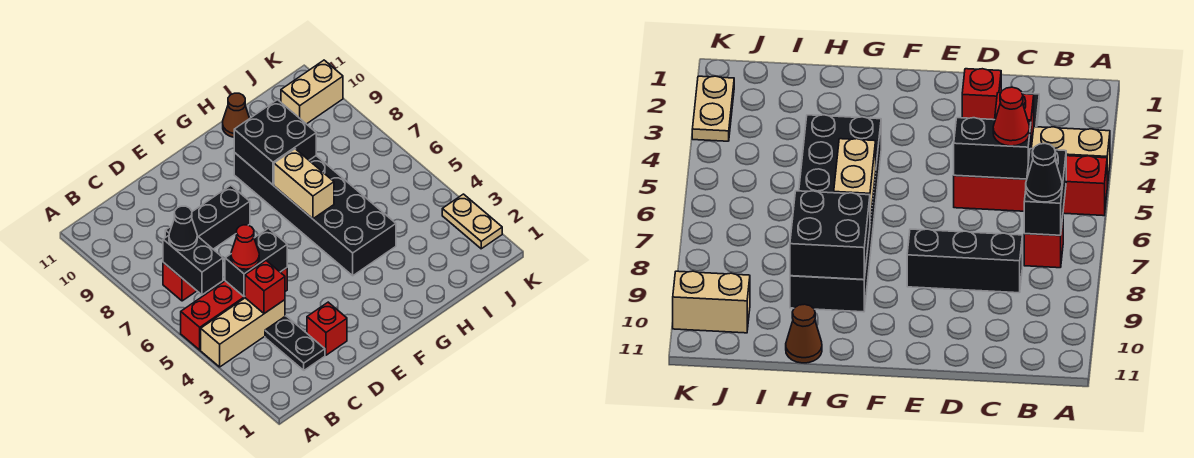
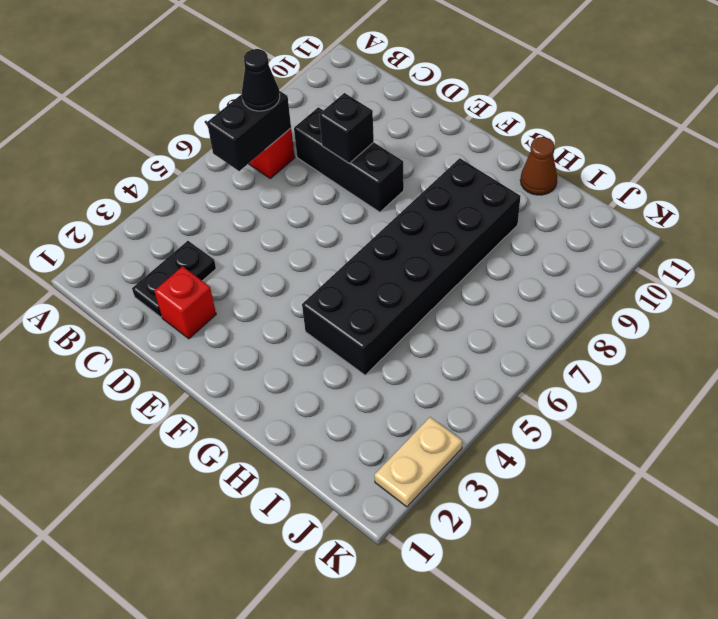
black 1x1 brick [319,93,374,163] -> none
none -> tan 1x3 brick [201,298,285,367]
none -> red 1x4 brick [181,268,287,350]
none -> tan 1x2 brick [281,60,343,124]

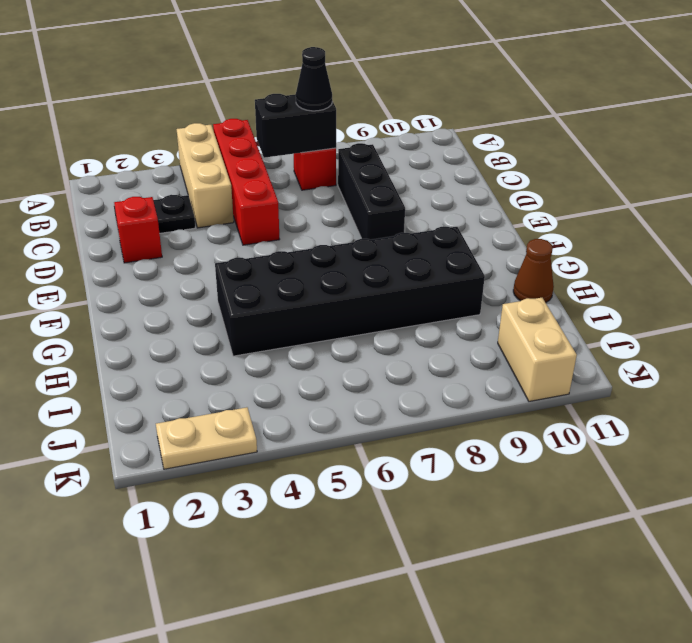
none -> red 1x1 brick [245,261,285,314]
none -> black 1x2 brick [225,228,287,297]
none -> tan 1x2 brick [274,149,334,219]

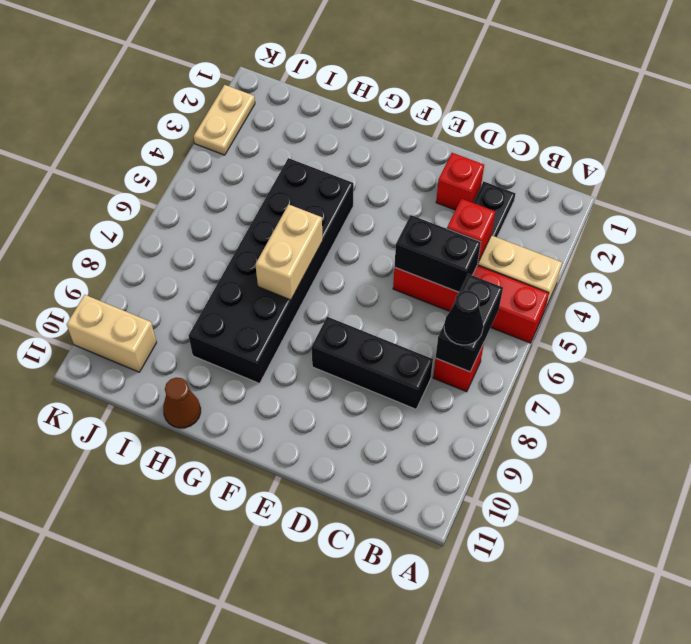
none -> black 2x2 brick [234,100,316,185]
none -> red 1x1 cone [231,225,259,269]

